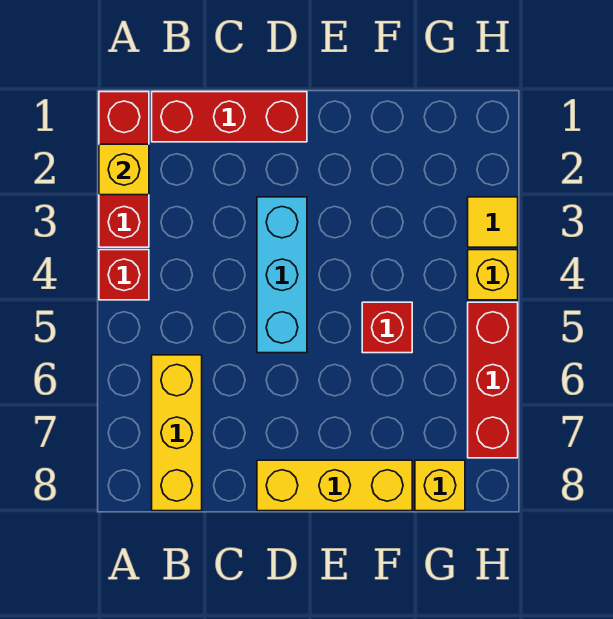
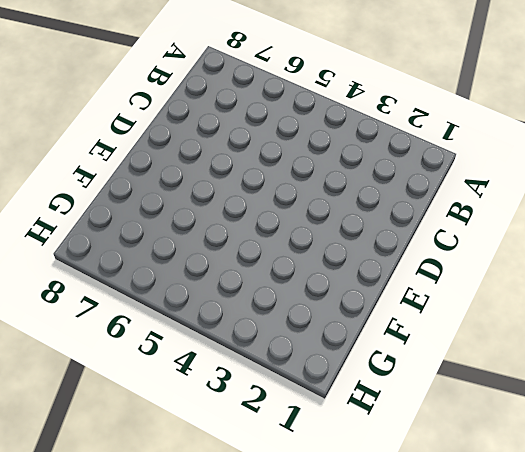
none -> red 1x3 brick [99,92,149,247]
none -> red 1x1 brick [99,250,149,300]
none -> red 1x3 brick [152,92,307,142]

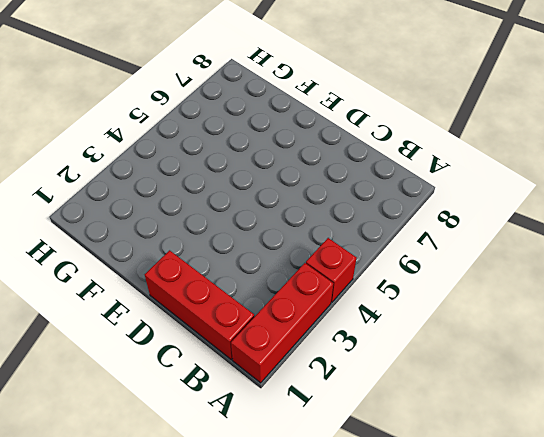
none -> yellow 1x3 brick [152,355,202,511]
none -> cyan 1x3 brick [257,197,307,353]
none -> yellow 1x3 brick [257,460,412,511]

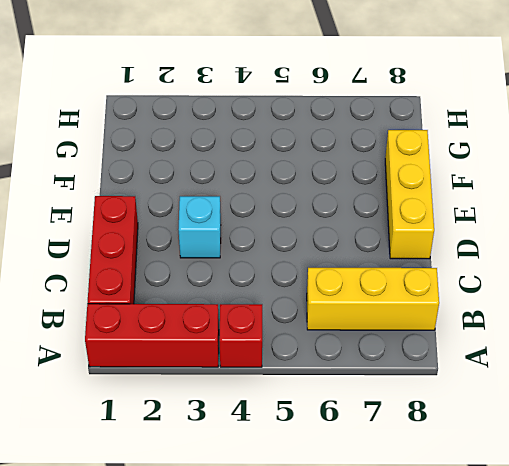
cyan 1x1 brick [179,196,221,258] -> cyan 1x3 brick [257,197,307,353]
none -> red 1x1 brick [362,302,412,353]
none -> yellow 1x1 brick [415,460,465,511]
none -> yellow 1x1 tile [468,197,518,247]

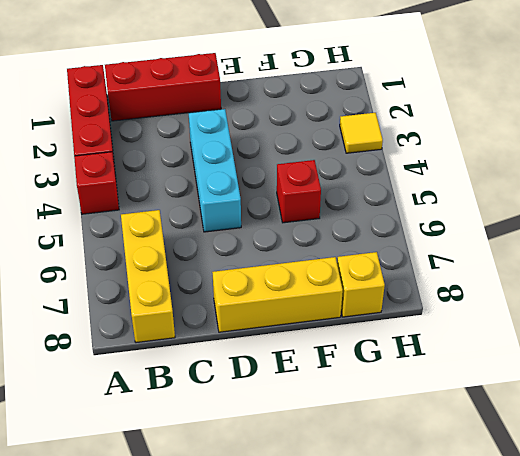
none -> yellow 1x1 brick [468,250,518,300]
none -> red 1x3 brick [468,302,518,458]
none -> yellow 1x1 brick [99,144,149,195]

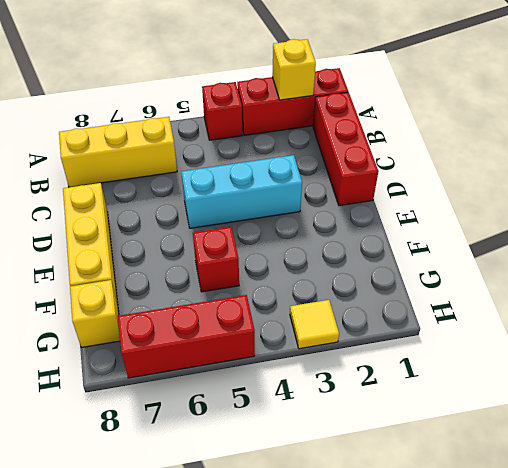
none -> yellow 1x1 brick [468,250,518,300]

